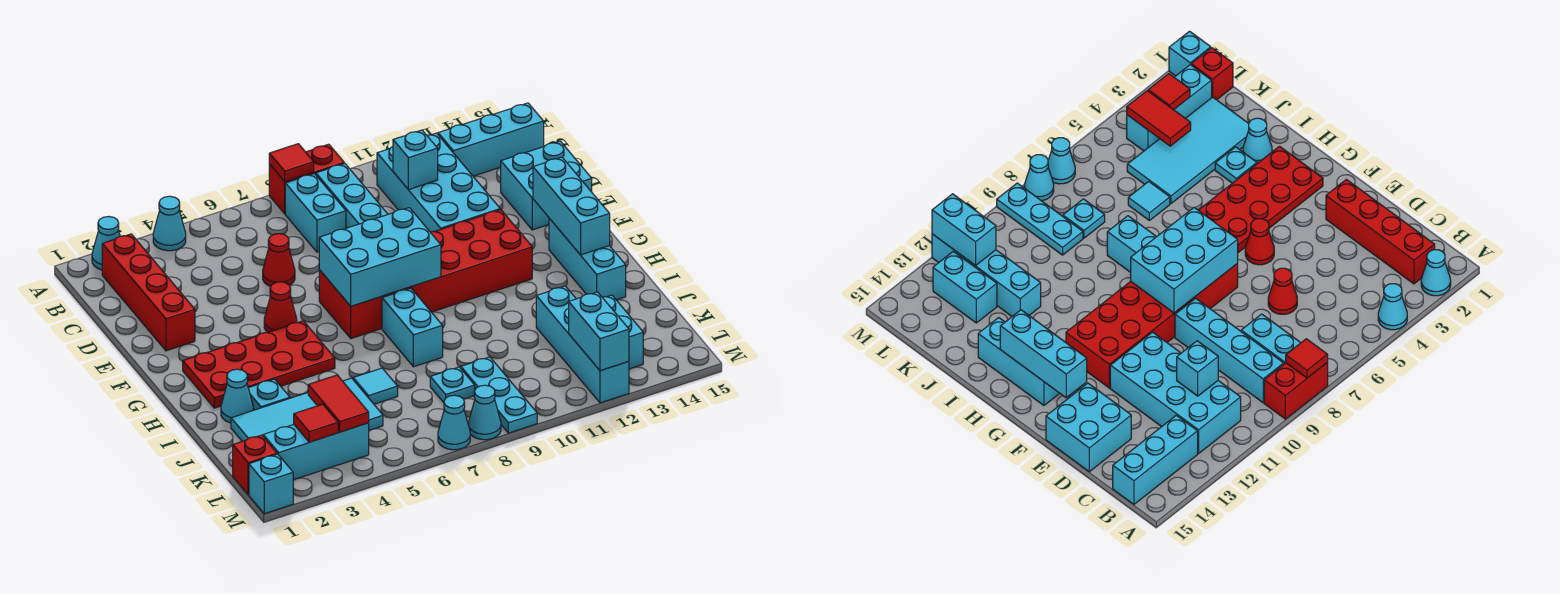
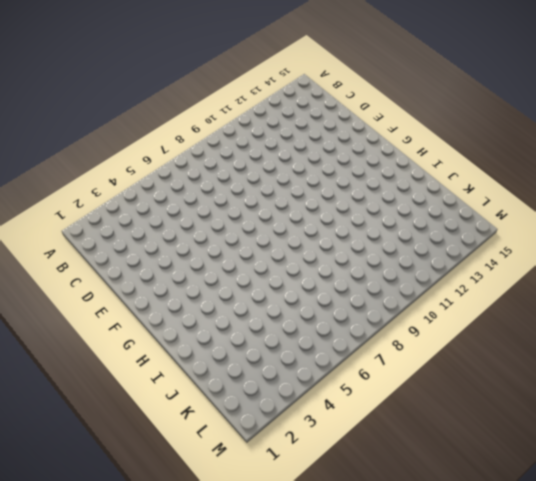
none -> cyan 1x1 cone [92,217,120,270]
none -> cyan 1x1 cone [153,196,186,251]
none -> red 1x2 brick [269,144,344,214]
none -> red 1x4 brick [102,234,195,351]

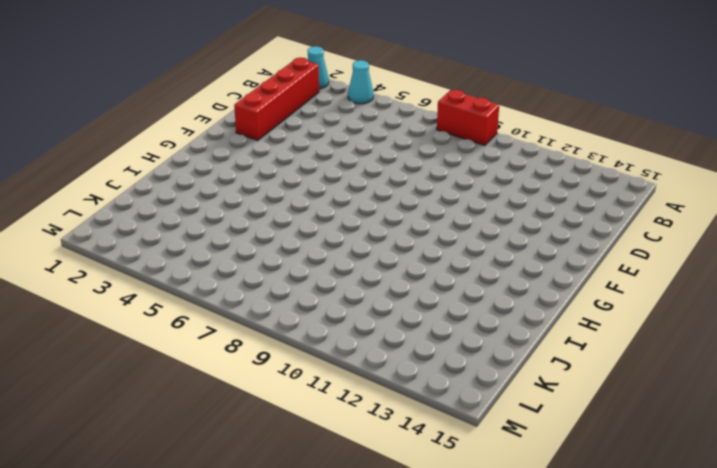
none -> cyan 1x2 brick [285,174,346,252]
none -> cyan 1x4 brick [316,163,388,228]
none -> cyan 2x4 brick [377,133,500,232]
none -> cyan 1x3 brick [438,103,544,176]

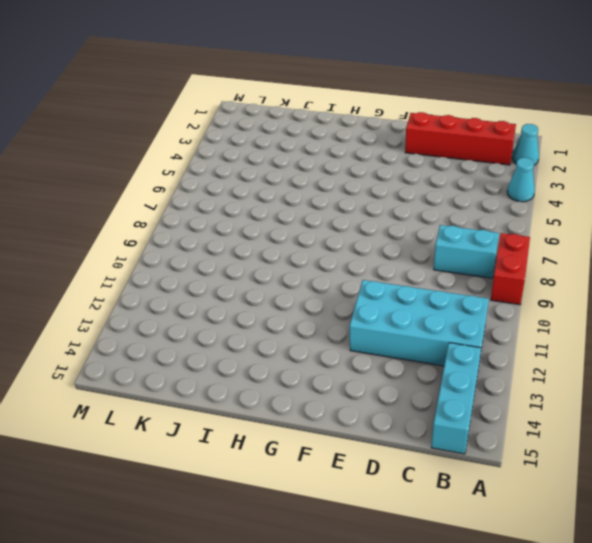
none -> cyan 1x4 brick [316,163,388,228]
none -> red 1x1 cone [263,234,295,286]
none -> cyan 2x2 brick [501,141,592,230]
none -> red 1x1 cone [264,282,297,332]

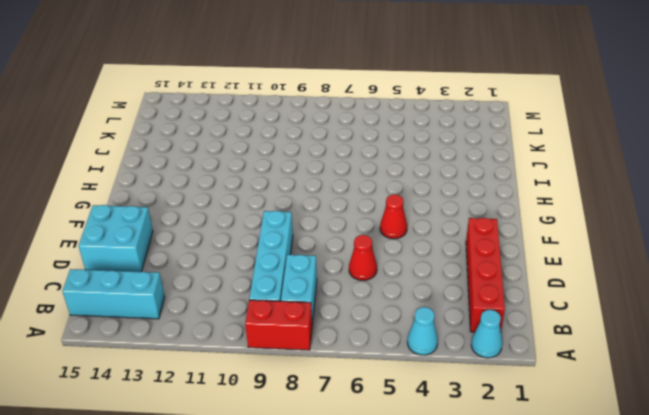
none -> cyan 2x4 brick [377,133,500,232]
none -> red 2x6 brick [319,210,532,339]
none -> red 2x4 plate [183,321,335,408]
none -> cyan 1x3 brick [549,218,626,300]

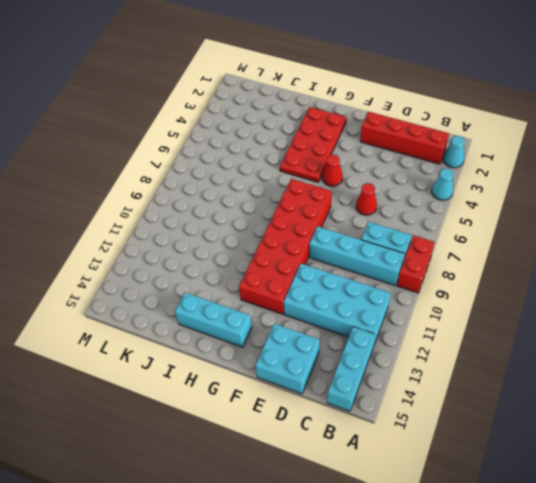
none -> cyan 1x2 brick [382,288,443,367]
none -> cyan 1x1 cone [221,369,253,423]
none -> cyan 1x1 plate [249,379,290,410]
none -> cyan 2x4 tile [231,378,383,441]

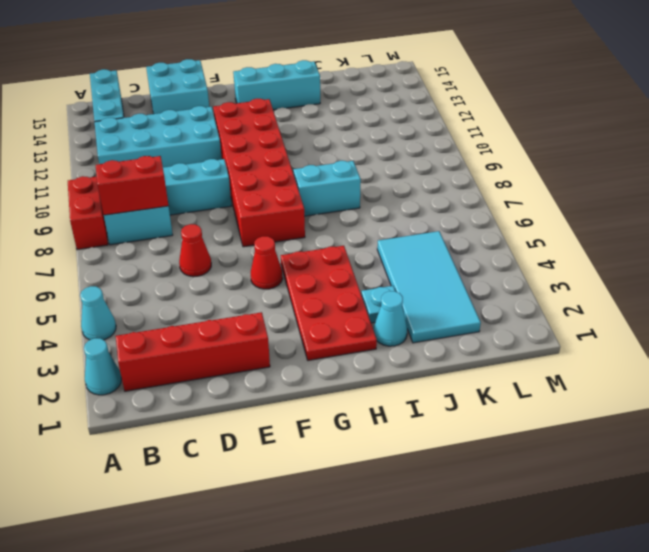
red 1x2 brick [96,156,168,215] -> none
none -> cyan 1x1 tile [353,368,398,404]
none -> cyan 1x4 brick [536,286,629,403]
none -> cyan 1x1 plate [430,367,475,403]
none -> cyan 1x3 plate [461,357,537,433]

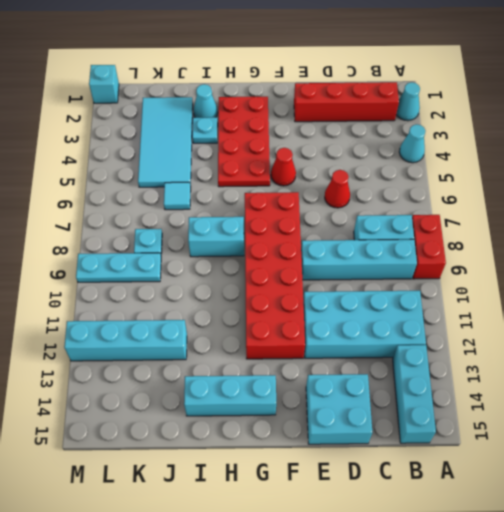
none -> cyan 1x2 brick [602,295,643,369]
none -> red 1x1 brick [233,435,277,495]
none -> cyan 1x3 brick [263,423,369,480]
none -> cyan 1x1 cone [438,395,470,450]

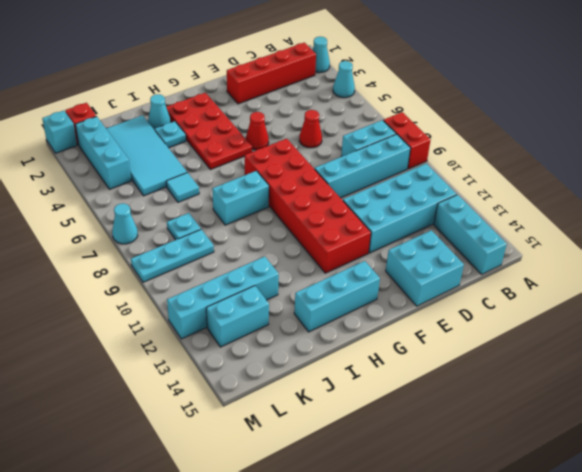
none -> cyan 1x1 cone [468,385,501,440]
none -> red 1x1 tile [269,144,314,182]
none -> cyan 1x1 brick [393,130,438,190]
none -> cyan 2x3 brick [319,208,441,306]

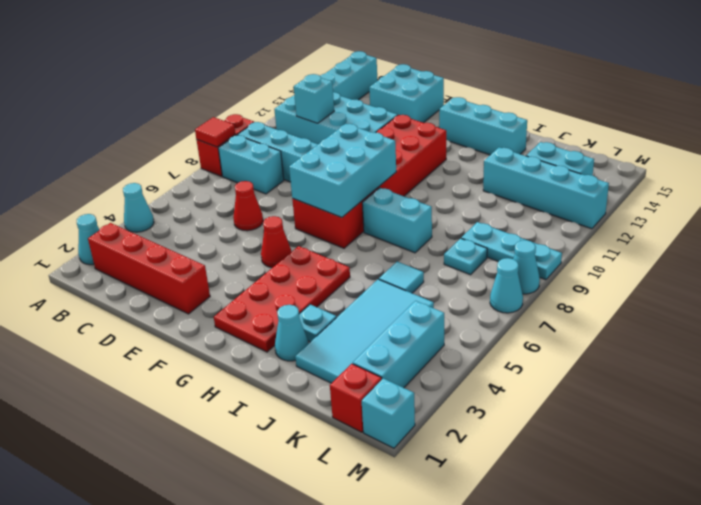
none -> cyan 1x3 brick [533,157,610,255]
none -> red 1x2 tile [308,375,369,432]
none -> red 1x1 tile [294,404,338,442]
none -> cyan 1x2 brick [569,292,629,371]

